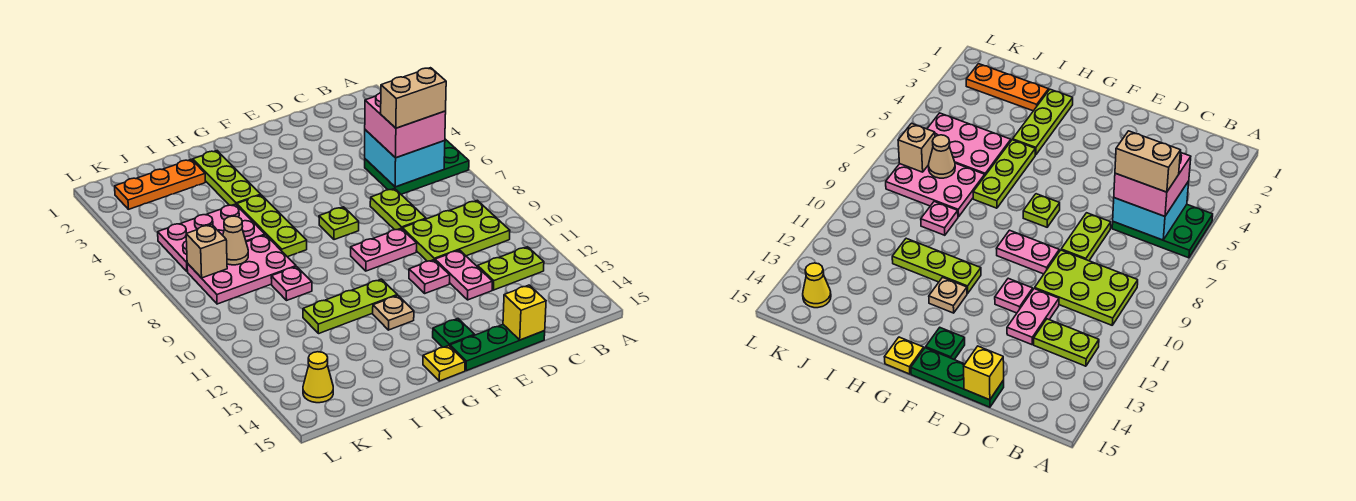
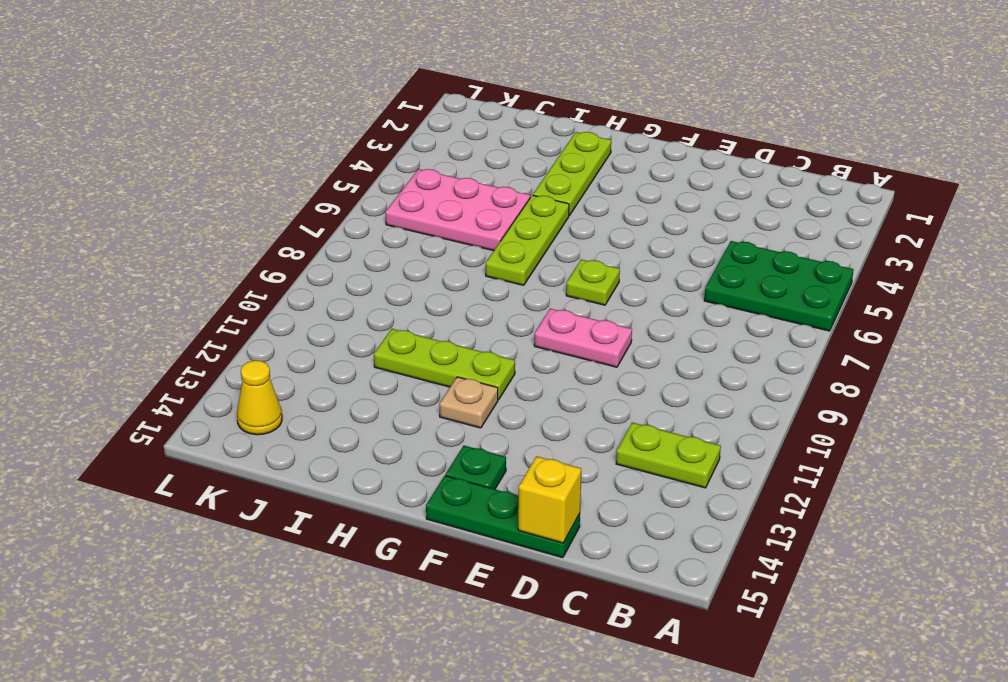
none -> lime 2x3 plate [402,200,510,261]
none -> lime 1x2 plate [370,189,426,230]
none -> pink 1x2 plate [435,250,493,300]

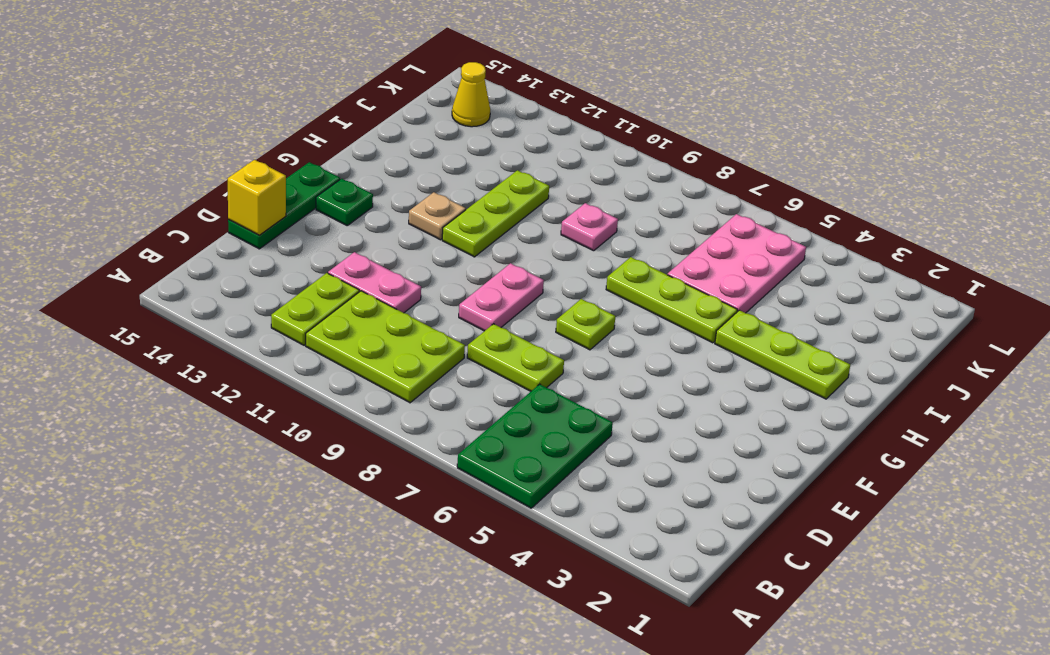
lime 2x3 plate [306,291,465,403] -> lime 2x3 plate turned to [402,200,510,261]
none -> pink 1x1 plate [409,260,450,293]
none -> yellow 1x1 plate [423,346,465,381]
none -> orange 1x3 plate [115,159,205,209]

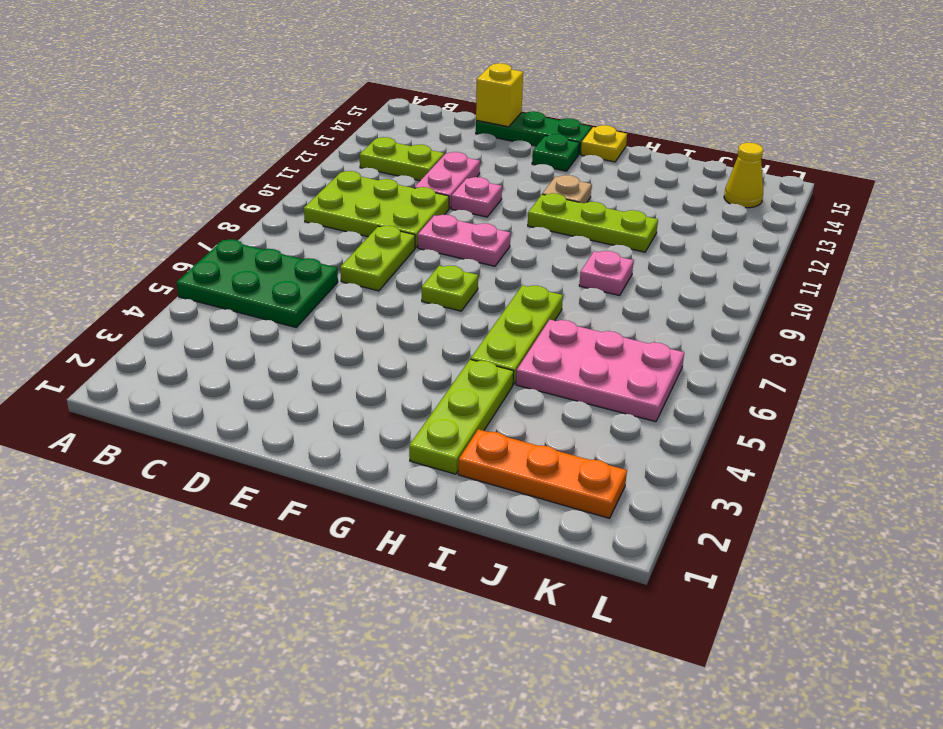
none -> pink 2x3 plate [187,235,296,304]
none -> cyan 2x2 brick [365,130,445,187]
none -> tan 1x1 cone [223,216,248,265]

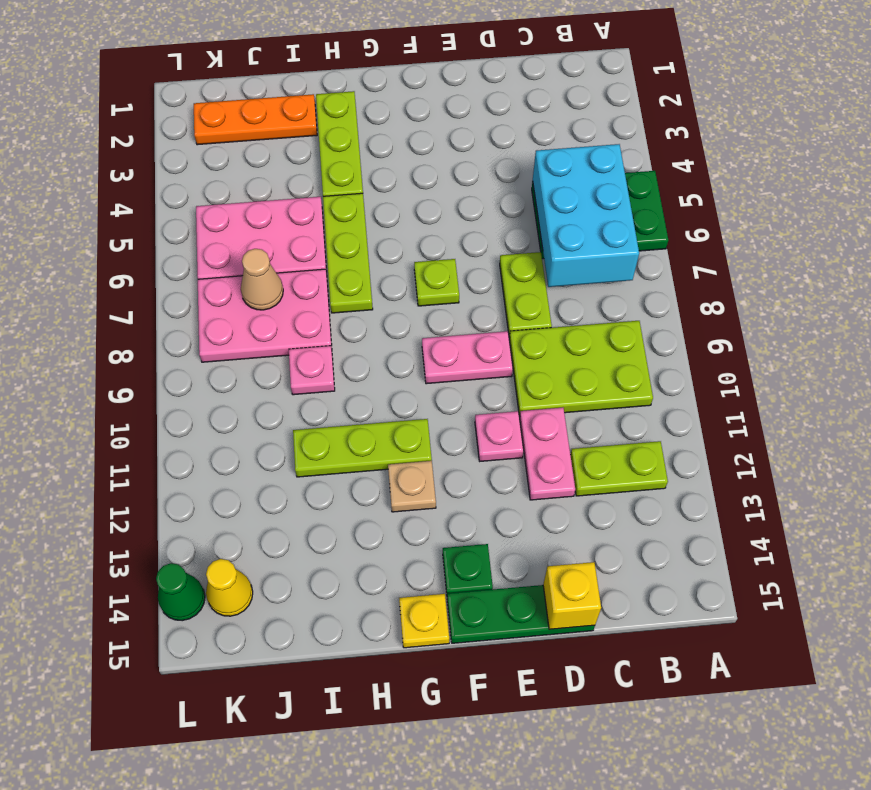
cyan 2x3 brick [533,144,639,287] -> cyan 2x2 brick [365,130,445,187]
green 1x1 cone [156,563,205,621] -> none
none -> tan 1x1 brick [186,225,227,278]
none -> pink 2x2 brick [365,93,446,158]
none -> tan 1x2 brick [381,68,446,128]

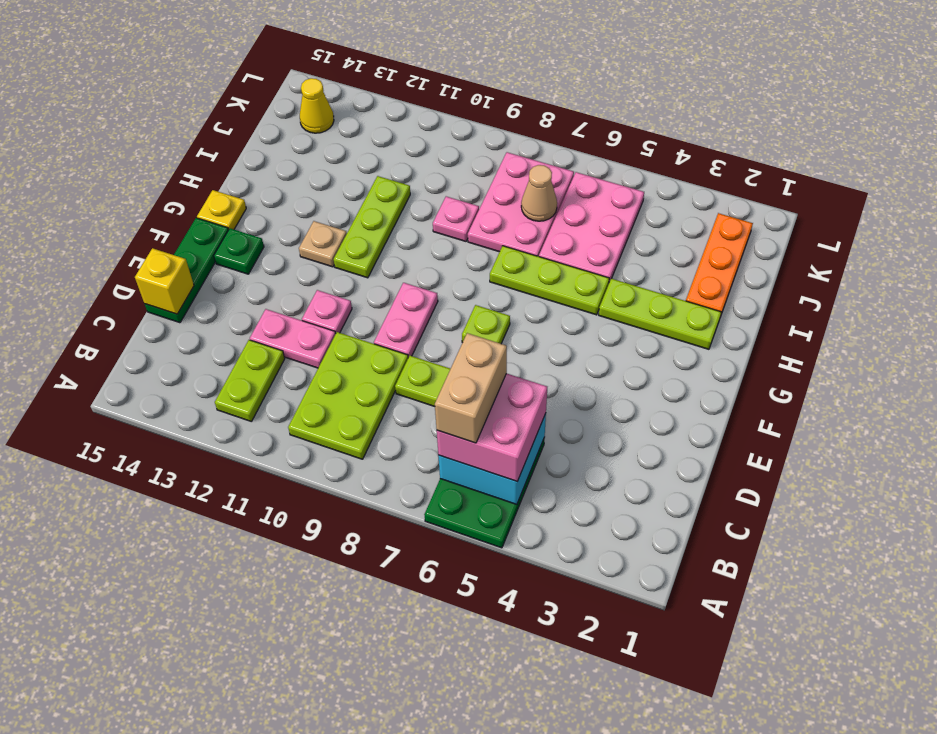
none -> tan 1x1 brick [186,225,227,278]

